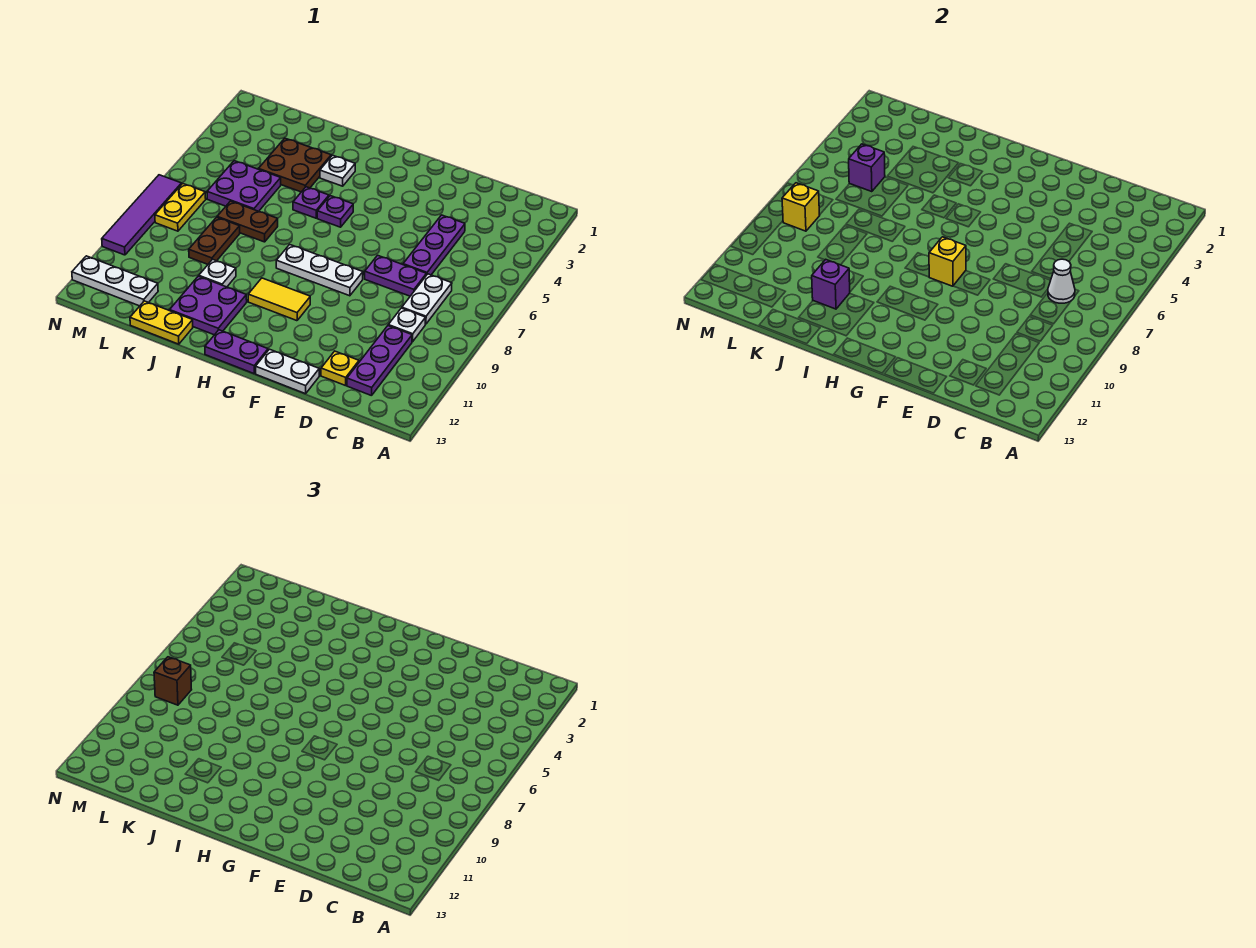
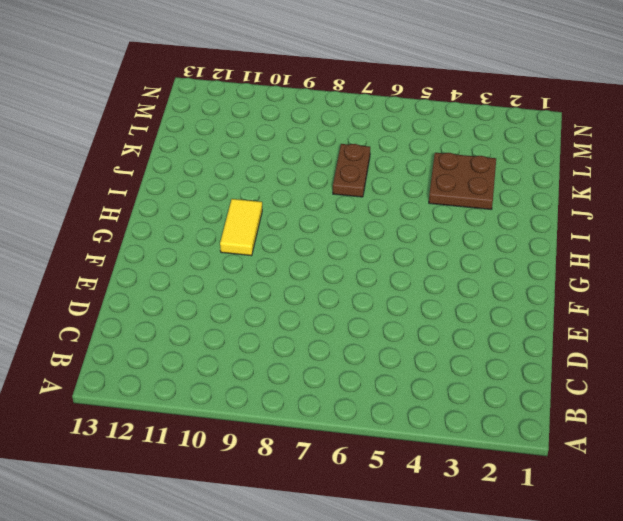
none -> white 1x2 plate [402,274,452,324]
none -> white 1x1 plate [388,308,426,342]
none -> purple 1x3 plate [347,326,412,396]

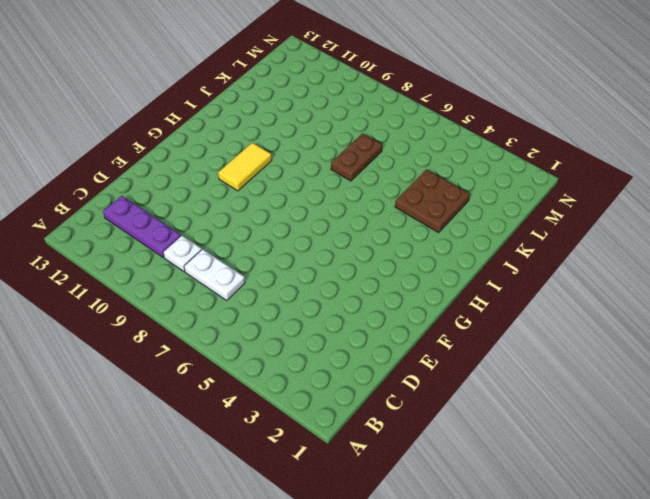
none -> purple 1x3 plate [403,215,465,275]
none -> purple 1x2 plate [365,255,426,296]
none -> yellow 1x1 plate [321,351,359,386]

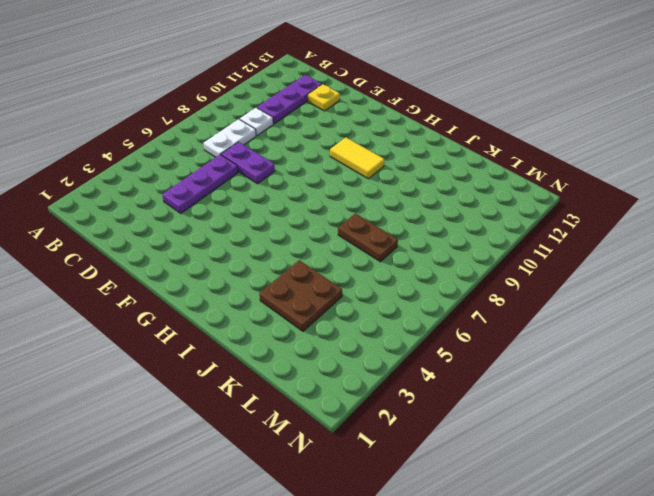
none -> white 1x2 plate [256,349,319,394]
none -> white 1x3 plate [276,245,363,296]
none -> purple 1x2 plate [205,330,268,374]

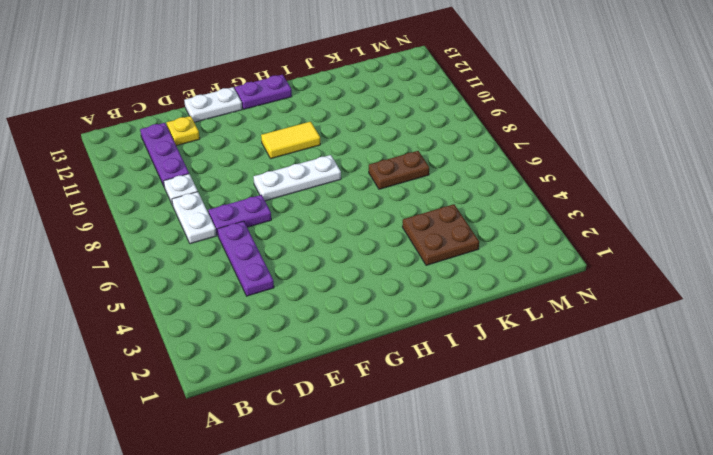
none -> purple 1x1 plate [317,196,353,227]
none -> white 1x1 plate [320,155,355,186]
none -> purple 1x1 plate [293,187,329,218]

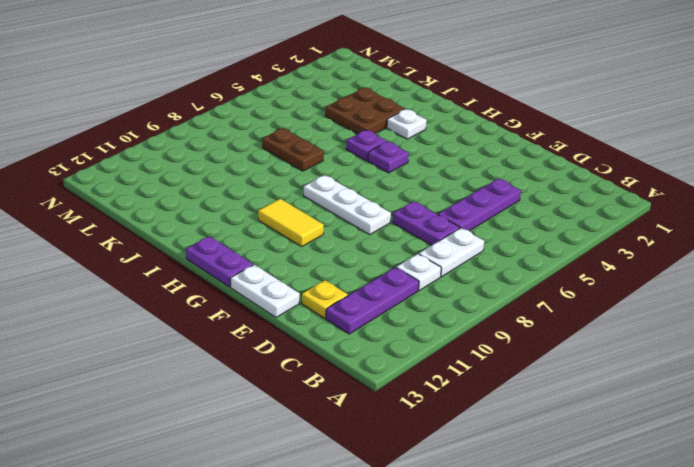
none -> purple 2x2 plate [170,276,247,335]
none -> white 1x1 plate [199,259,236,287]
none -> yellow 1x2 plate [130,301,193,344]

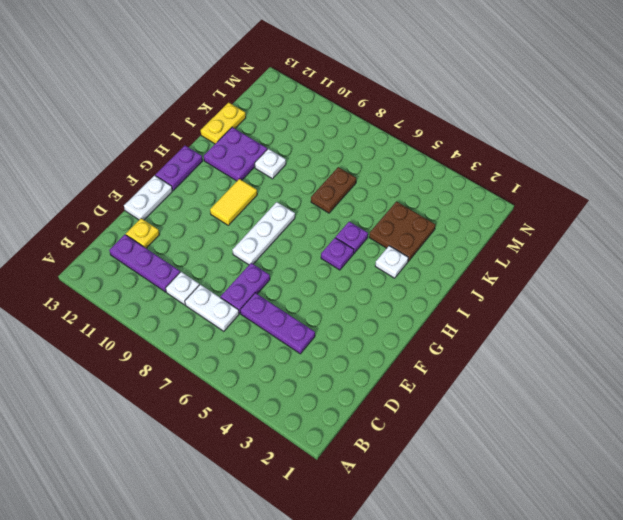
none -> purple 2x2 plate [207,161,281,211]
none -> brown 1x2 plate [189,217,240,264]
none -> white 1x3 plate [72,256,158,306]

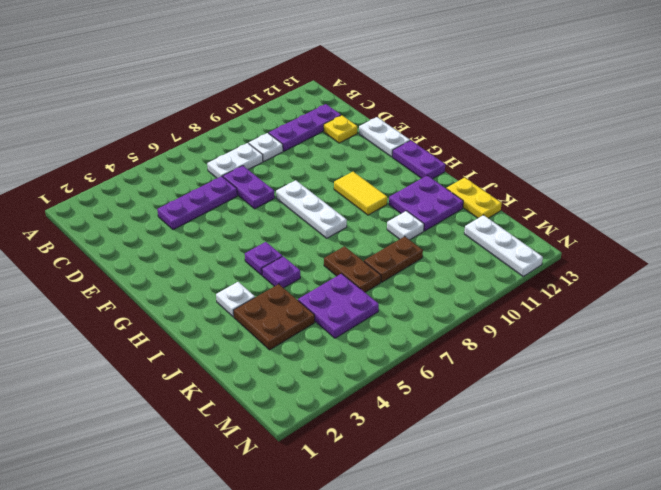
none -> yellow 1x2 plate [155,184,206,231]
none -> purple 1x4 tile [102,175,182,255]
none -> white 1x1 cone [1048,259,1075,303]

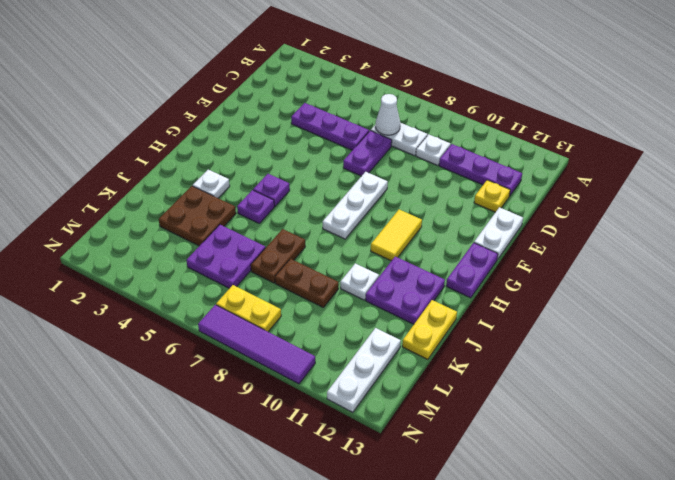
none -> yellow 1x1 brick [929,237,966,286]
none -> purple 1x1 brick [812,259,850,309]
none -> purple 1x1 brick [849,144,885,192]

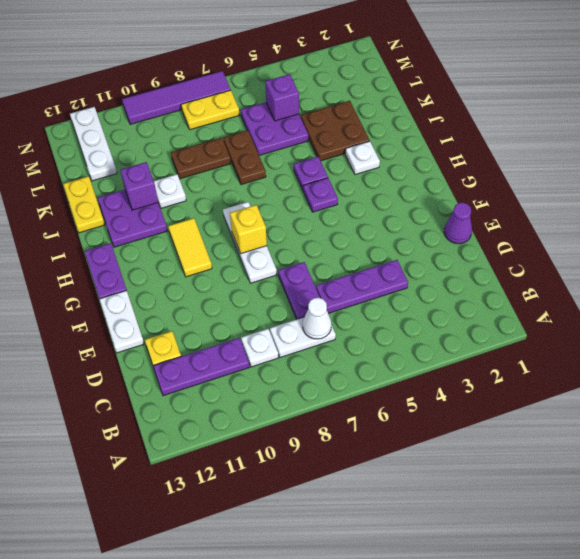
purple 1x1 cone [444,203,472,244] -> none
none -> yellow 1x1 brick [782,183,820,231]
none -> brown 1x1 brick [154,657,192,705]

